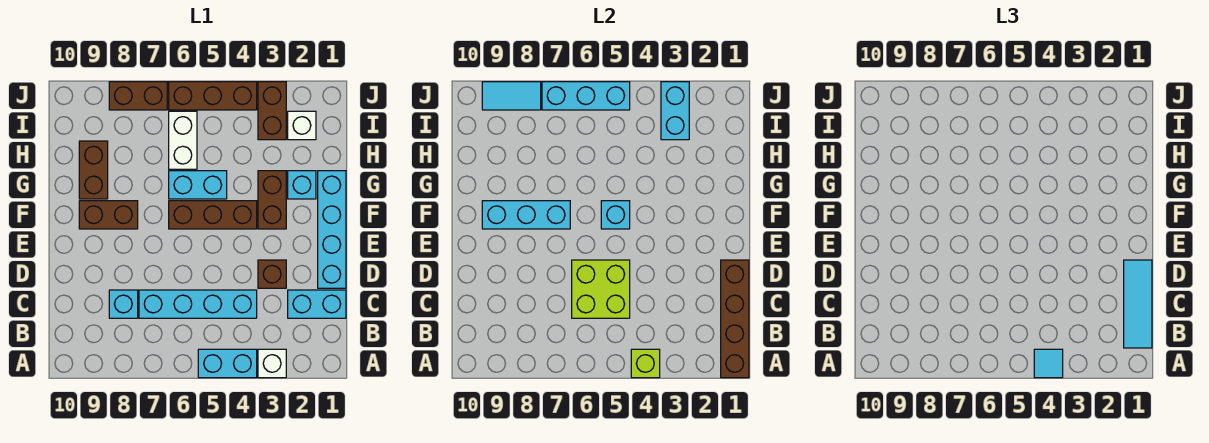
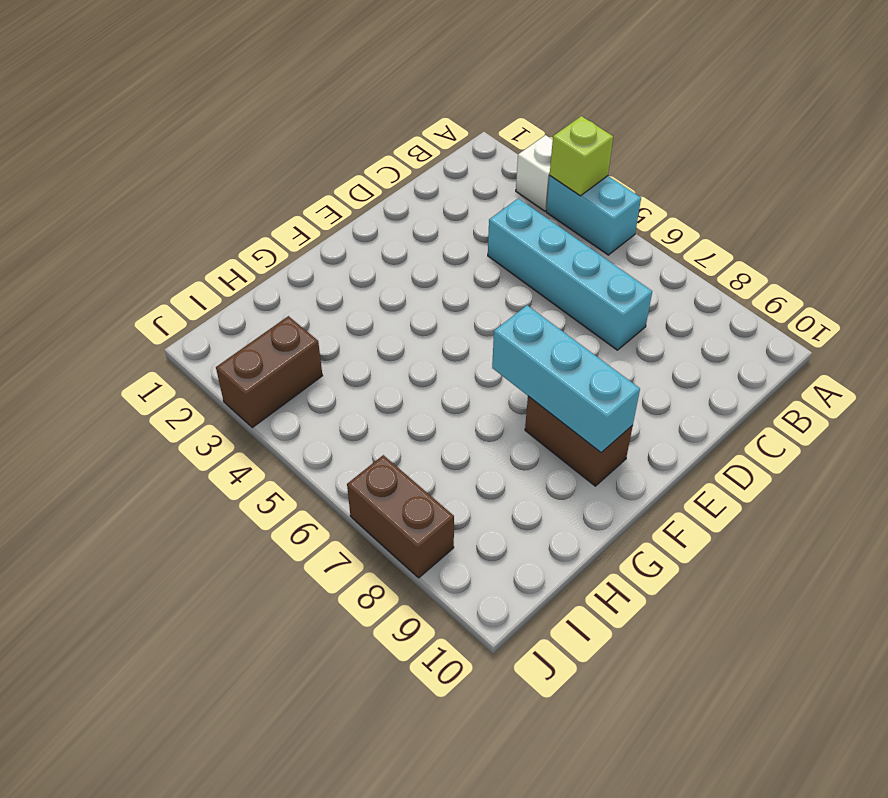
none -> cyan 1x2 brick [288,290,346,318]
none -> cyan 1x1 brick [109,290,138,318]
none -> cyan 1x4 brick [318,171,346,288]

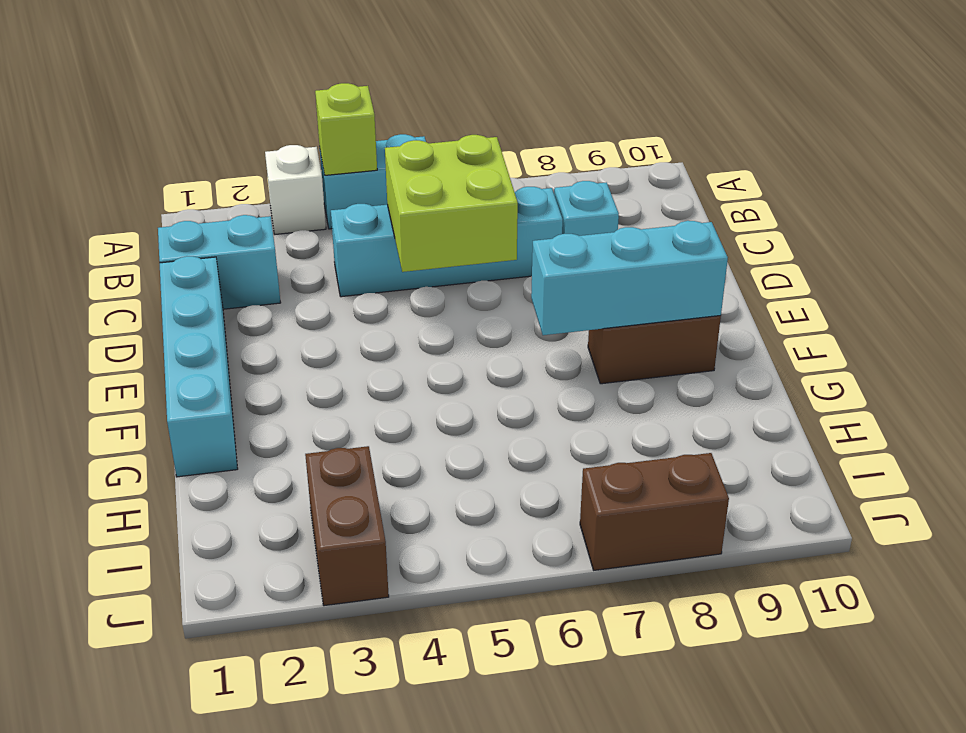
none -> brown 1x1 brick [258,260,286,288]
none -> brown 1x2 brick [258,171,286,229]
none -> brown 1x3 brick [169,201,257,229]

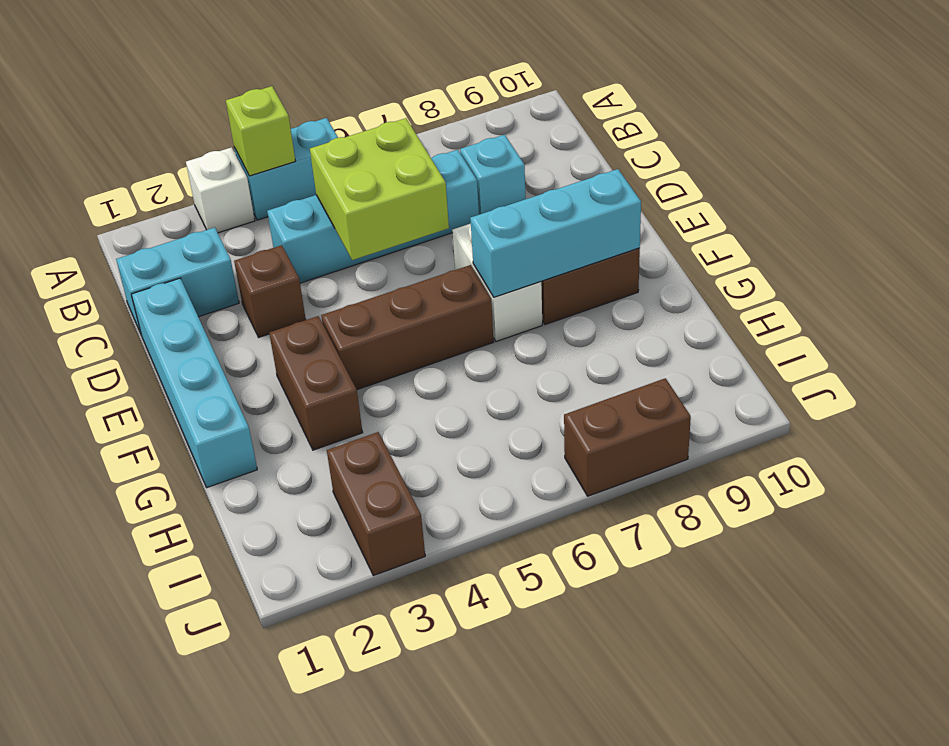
white 1x2 brick [452,224,542,341] -> white 1x2 brick moved to [169,111,197,169]
none -> cyan 1x1 brick [288,171,316,199]
none -> cyan 1x2 brick [169,171,227,199]
none -> brown 1x2 brick [79,141,108,199]

